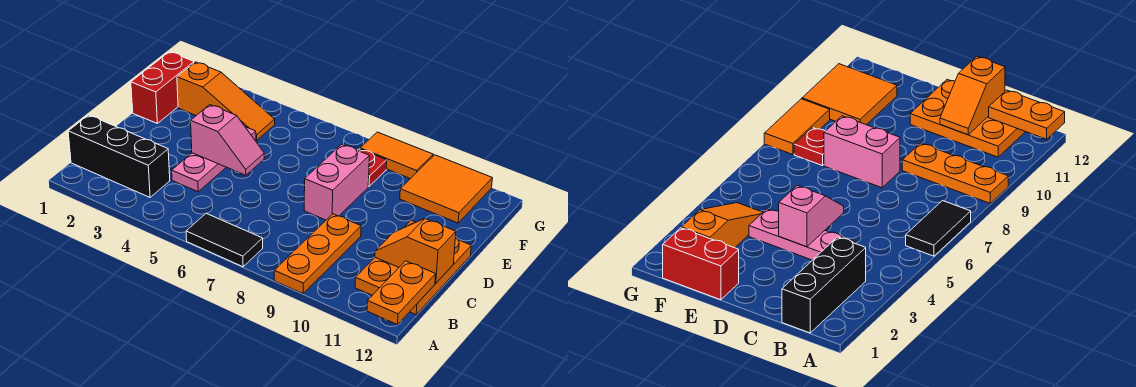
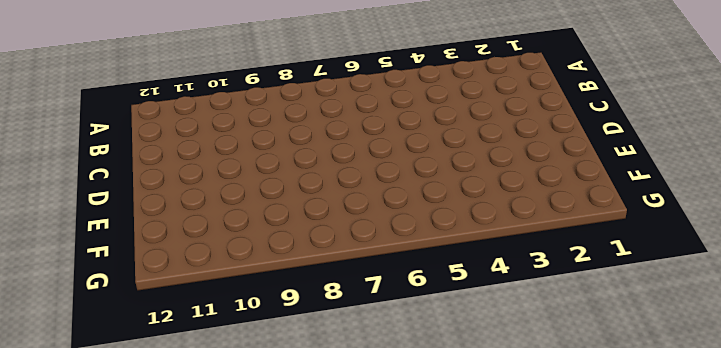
none -> black 1x2 tile [186,213,263,267]
none -> orange 1x3 plate [274,214,361,294]
none -> black 1x3 brick [68,115,170,197]

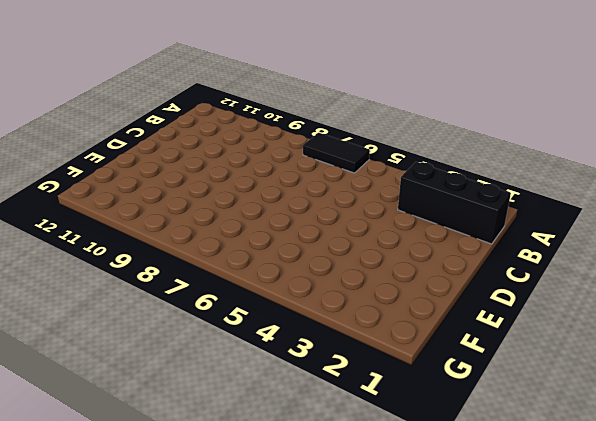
none -> orange 1x3 plate [274,214,361,294]
none -> orange 2x3 plate [355,220,471,315]
none -> pink 1x3 plate [172,127,256,192]

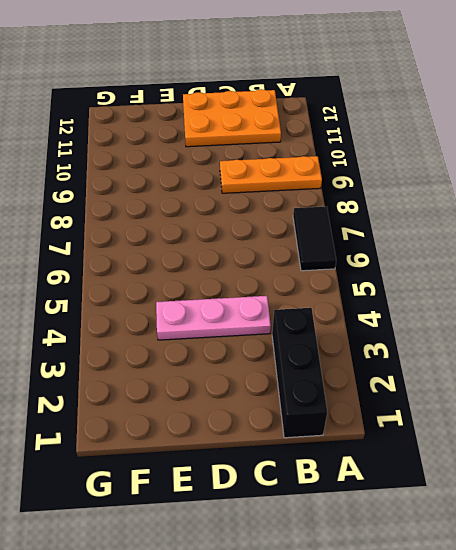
none -> pink 1x2 brick [304,144,369,220]
none -> red 1x2 brick [131,52,194,123]
none -> orange 1x3 slope [177,62,275,140]

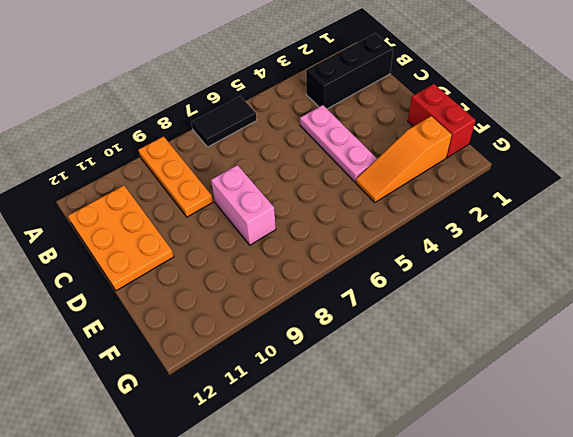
none -> red 1x1 plate [358,149,387,186]
none -> orange 2x2 tile [400,155,492,223]
none -> orange 1x2 tile [360,132,433,179]

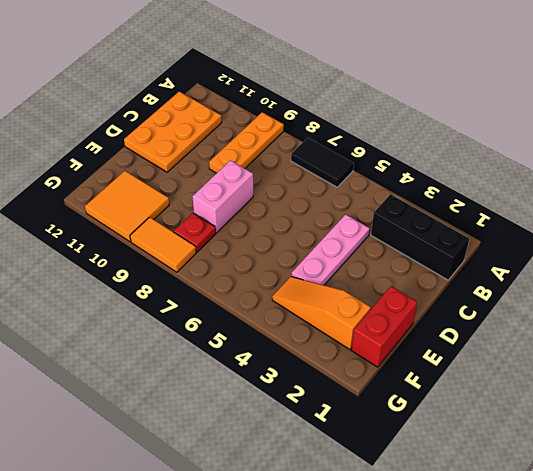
none -> orange 1x2 plate [367,261,436,325]
none -> orange 1x2 slope [375,219,456,283]
none -> pink 1x2 slope [191,105,264,175]

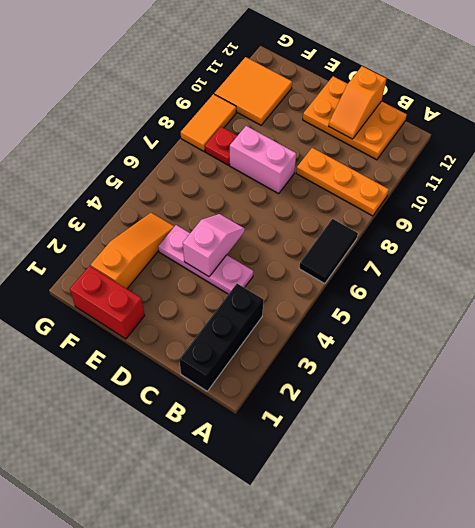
none -> orange 1x2 plate [367,261,436,325]

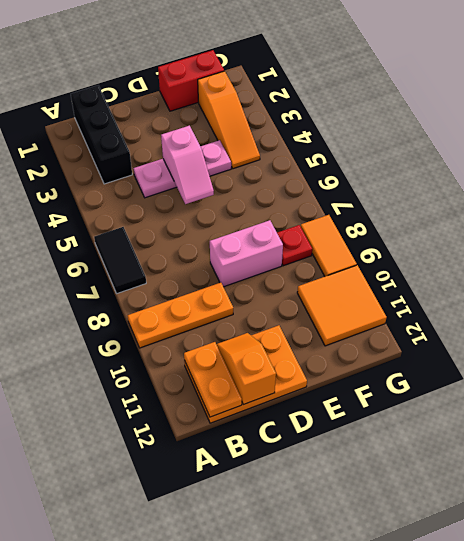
orange 1x2 plate [184,342,242,417] -> orange 1x2 plate turned to [367,261,436,325]

